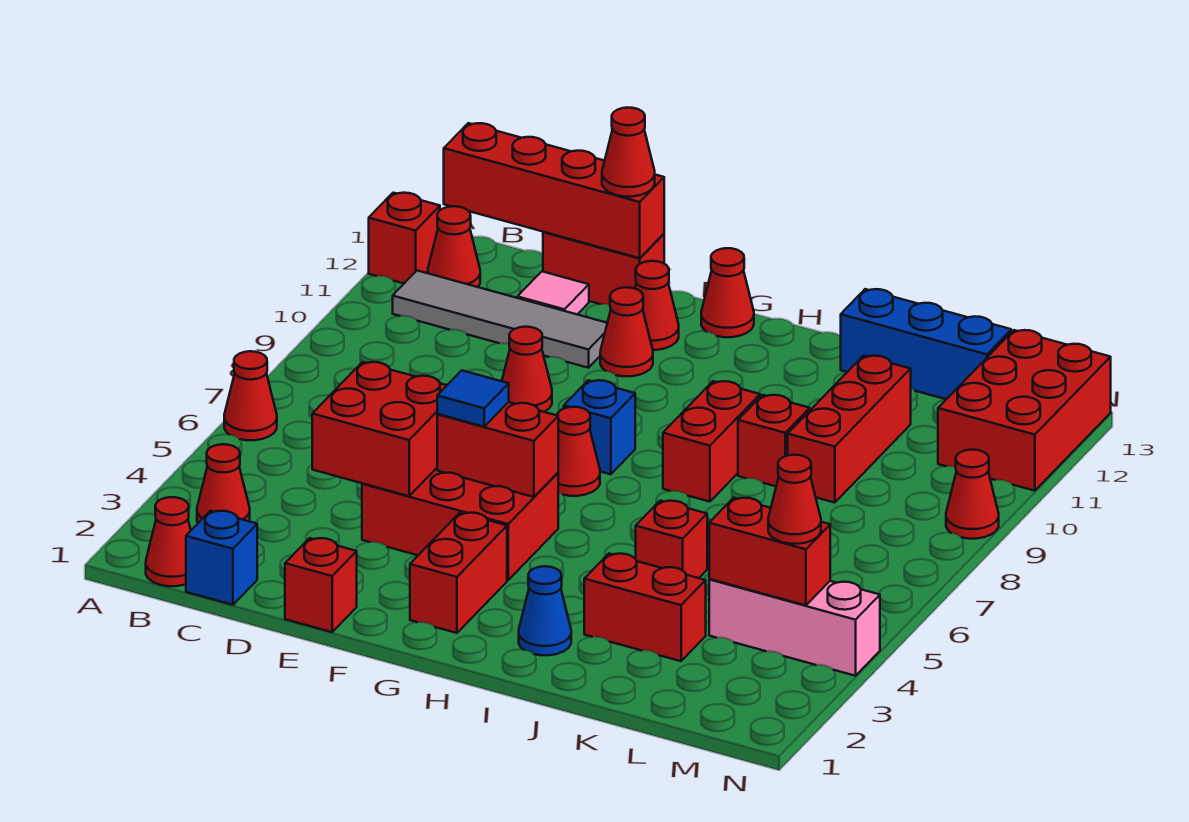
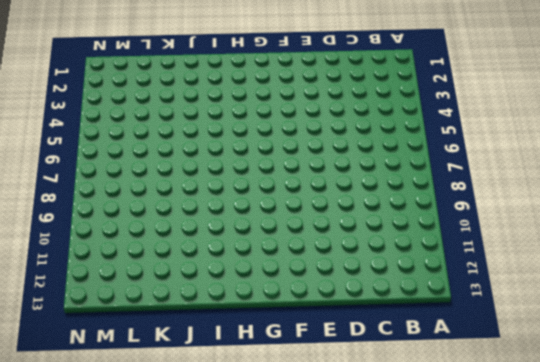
none -> red 1x1 cone [224,351,277,440]
none -> red 1x1 brick [369,193,440,283]
none -> red 1x1 cone [146,497,191,586]
none -> red 1x1 cone [197,444,250,523]

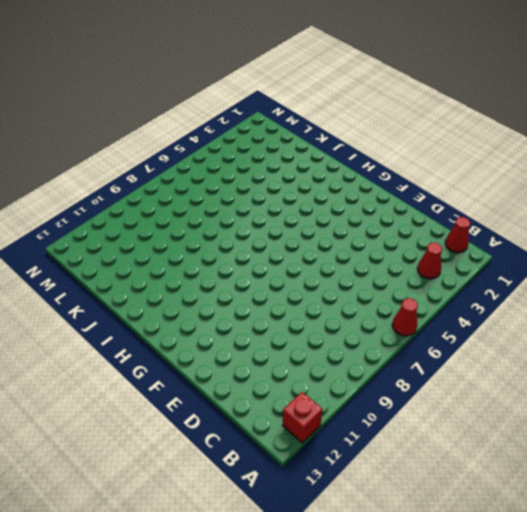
none -> grey 1x4 tile [393,271,607,368]
none -> red 1x1 cone [428,206,480,287]
none -> blue 1x1 brick [186,511,257,605]
none -> pink 1x1 tile [517,271,589,314]

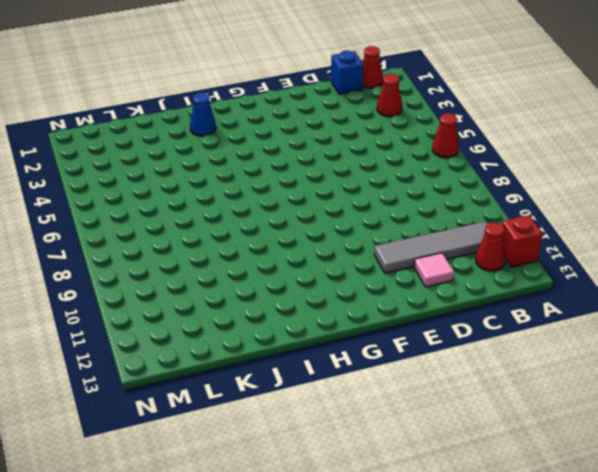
none -> red 1x2 brick [543,232,664,305]
none -> red 1x1 brick [285,538,357,632]
none -> red 2x3 brick [362,468,558,580]
none -> red 1x1 cone [502,327,552,412]

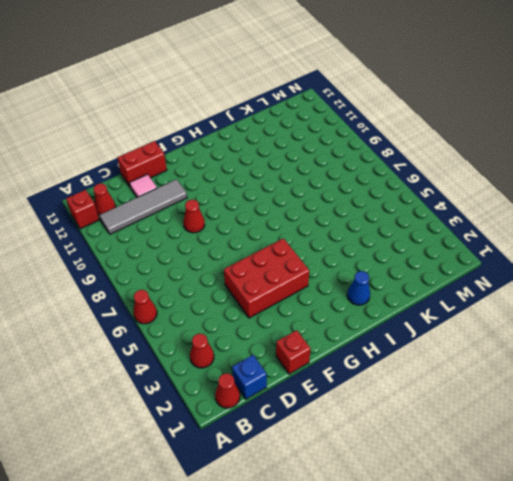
none -> red 1x1 cone [600,287,653,376]
none -> red 1x1 cone [635,261,679,350]
none -> red 1x2 brick [410,513,507,633]
none -> red 1x1 cone [557,407,600,496]

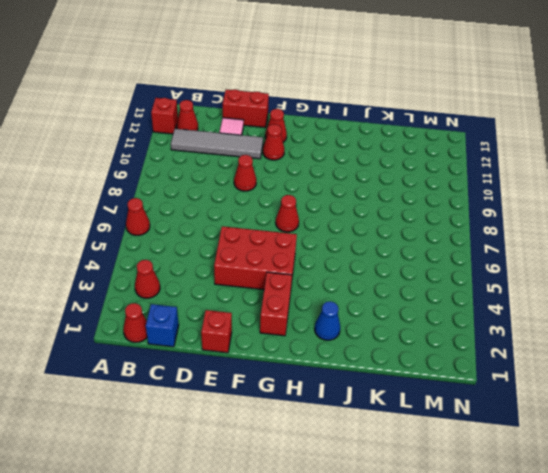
none -> blue 1x1 brick [564,380,635,474]
none -> red 1x1 cone [701,248,754,337]
none -> red 1x2 brick [663,381,760,502]
none -> red 1x2 brick [584,554,706,661]

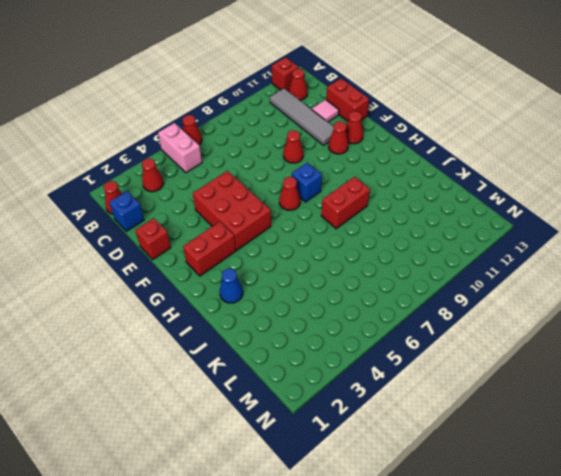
pink 1x2 brick [158,123,202,173] -> none
none -> red 1x1 cone [701,248,754,337]
none -> red 1x2 brick [584,554,706,661]
none -> red 1x1 brick [636,501,707,578]
none -> red 1x1 brick [738,395,810,486]

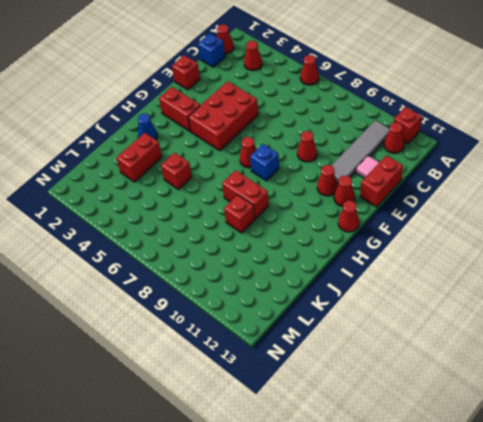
none -> blue 1x3 brick [841,289,1011,399]
none -> red 1x3 brick [788,356,911,503]
none -> pink 1x3 brick [709,579,880,676]
none -> red 2x3 brick [938,330,1111,491]

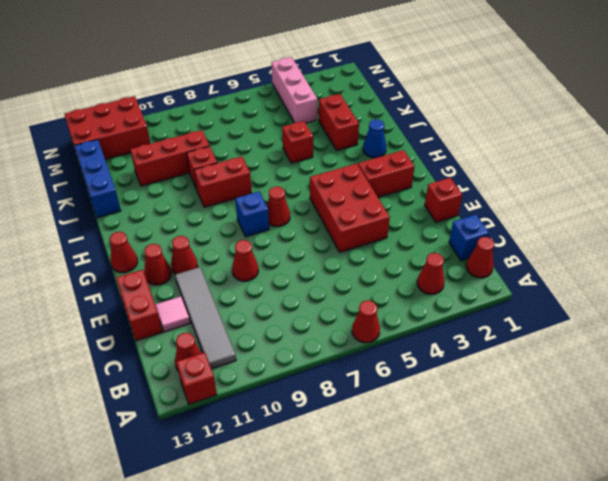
none -> red 1x1 cone [946,450,999,539]
none -> red 1x4 brick [444,123,664,258]
none -> red 2x2 brick [312,362,447,496]
none -> red 1x2 brick [437,402,558,497]

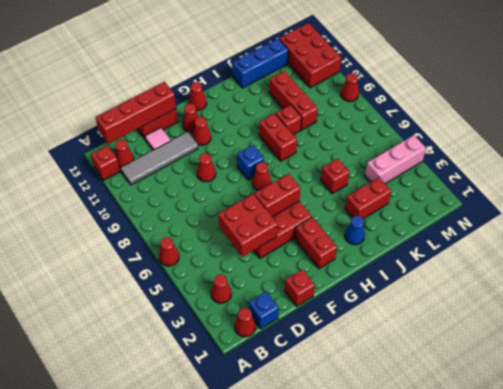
none -> red 1x2 brick [709,498,830,605]
none -> red 1x1 cone [602,107,655,197]
none -> blue 1x1 tile [437,370,509,427]
none -> red 1x1 cone [768,455,821,544]

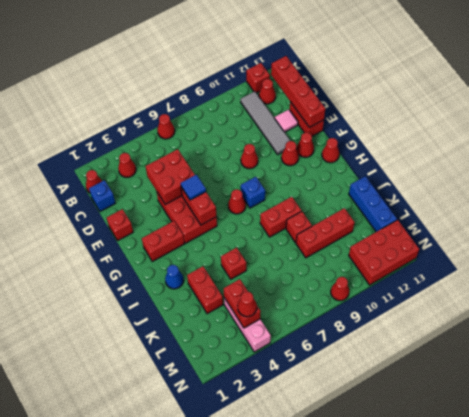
none -> red 1x1 cone [602,107,655,197]

